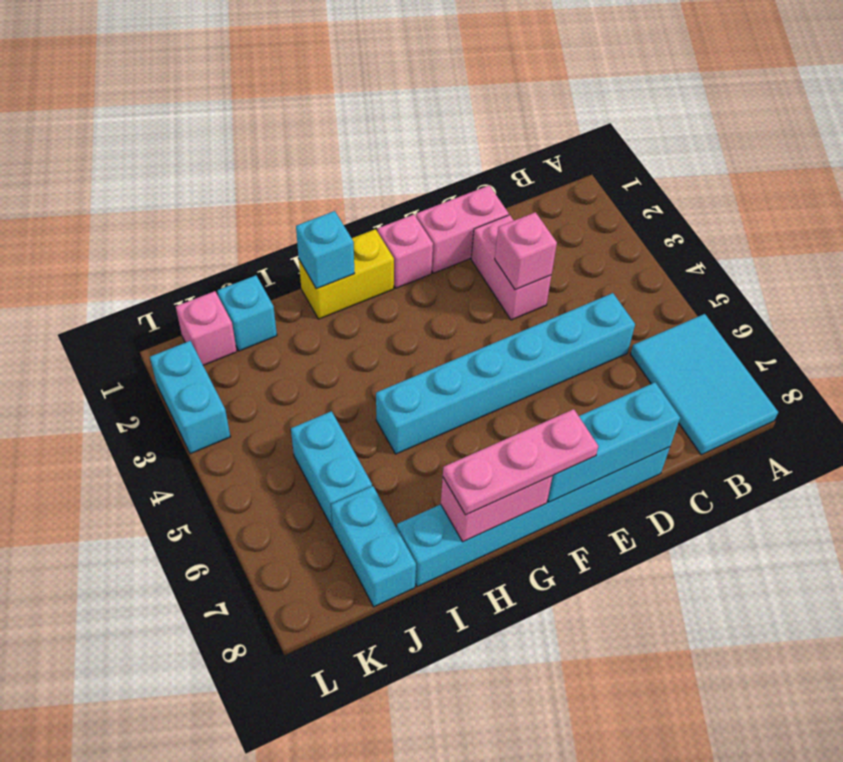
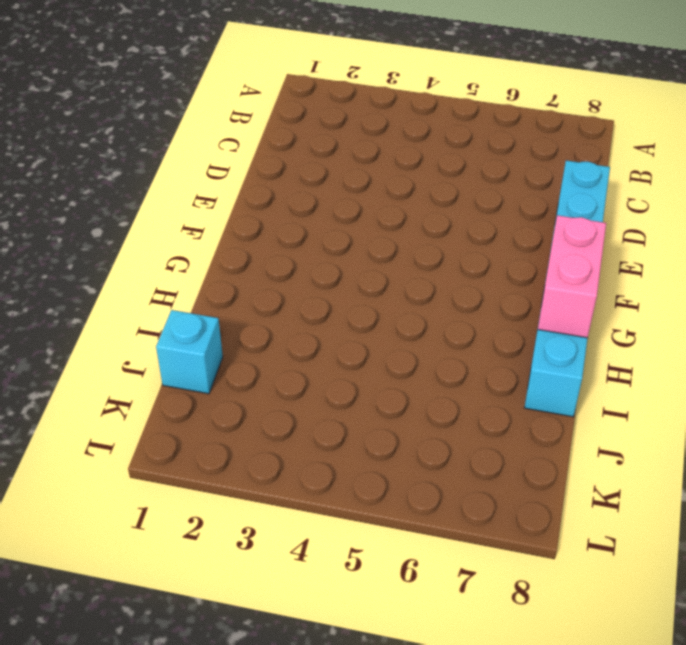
none -> cyan 2x3 tile [631,314,778,455]
none -> cyan 1x6 brick [376,293,635,454]
none -> pink 1x2 brick [416,185,509,273]

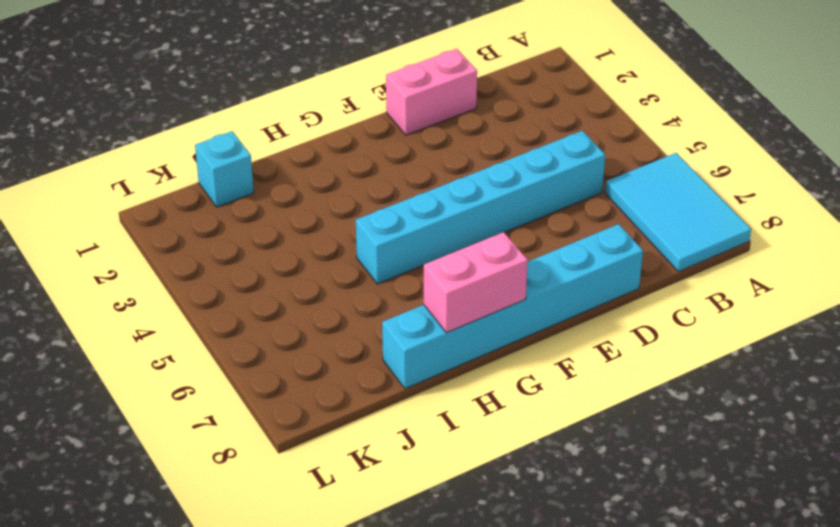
none -> pink 1x2 brick [471,215,551,320]
none -> pink 1x1 brick [378,214,433,288]
none -> yellow 1x2 brick [299,229,394,319]

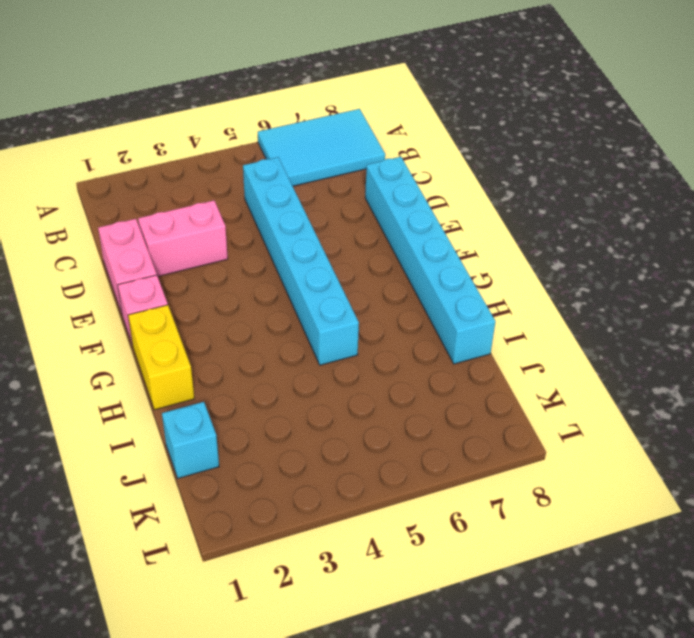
none -> cyan 1x2 brick [291,411,372,528]
none -> cyan 1x2 brick [331,486,416,607]
none -> pink 1x1 brick [176,291,237,365]

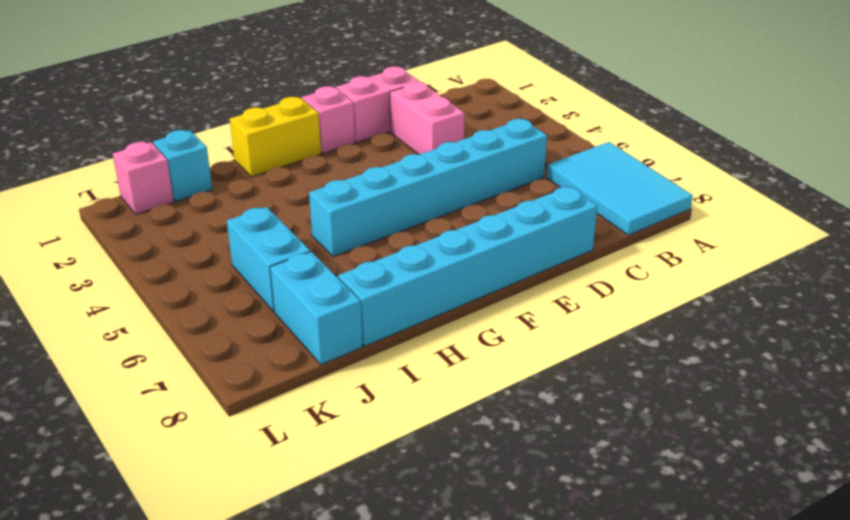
none -> cyan 1x2 brick [150,341,230,454]
none -> pink 1x1 brick [495,212,557,290]
none -> cyan 1x3 brick [547,382,680,502]

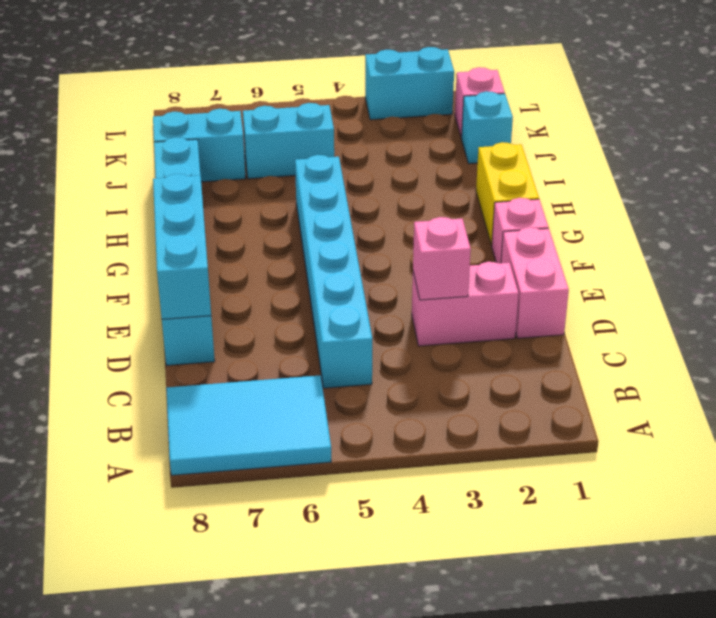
none -> pink 1x2 brick [441,476,552,542]
none -> cyan 1x1 brick [296,211,354,289]
none -> pink 1x3 plate [443,409,598,515]

